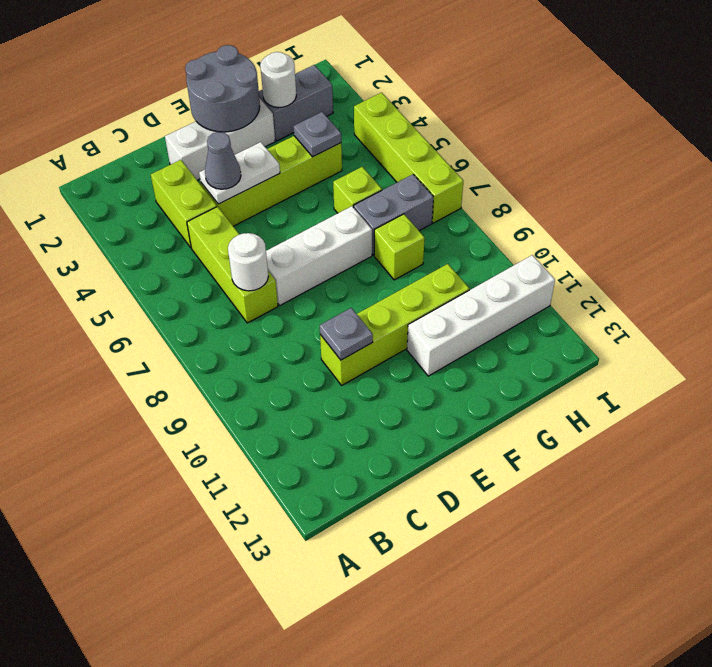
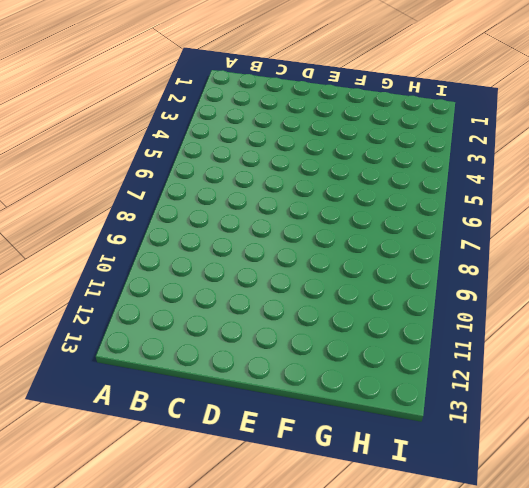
none -> lime 1x2 brick [151,160,217,248]
none -> lime 1x3 brick [187,207,278,323]
none -> white 1x3 brick [165,98,275,180]

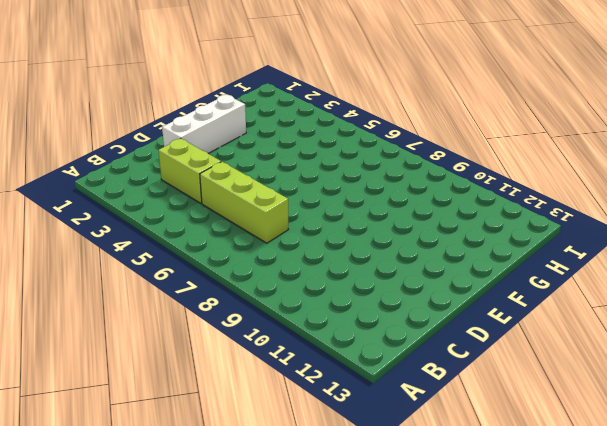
none -> lime 1x4 brick [201,136,342,226]
none -> white 1x3 brick [266,206,372,305]
none -> lime 1x4 brick [320,264,469,385]

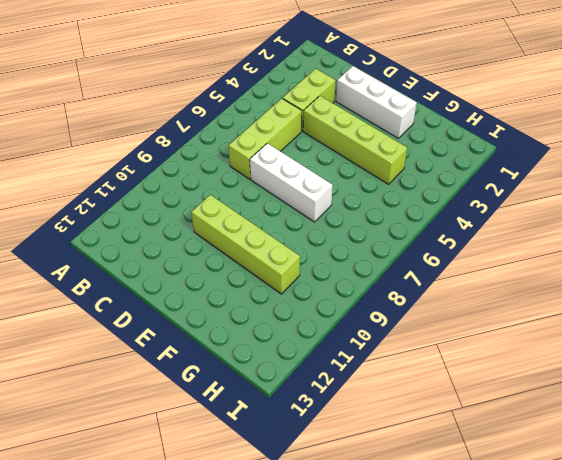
none -> white 1x4 brick [407,255,555,376]
none -> grey 1x2 brick [259,65,333,141]
none -> lime 1x1 brick [333,167,382,213]

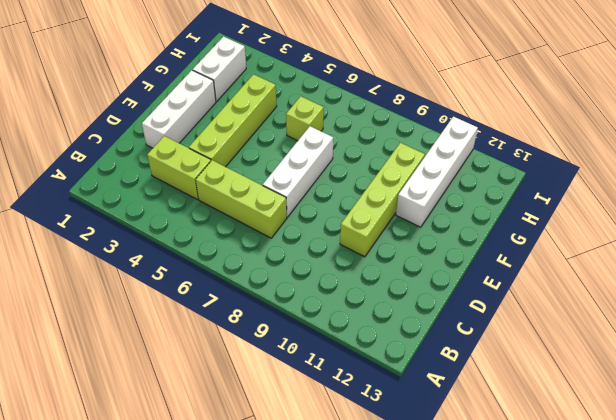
white 1x2 brick [193,36,246,101] -> grey 1x2 brick [259,65,333,141]
none -> grey 1x2 brick [354,174,433,255]
none -> lime 1x1 brick [374,214,425,280]
none -> lime 1x4 brick [354,93,463,223]

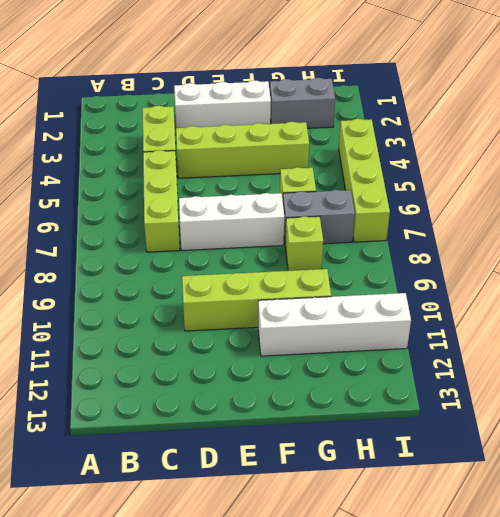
none -> white 1x1 round brick [228,233,269,291]
none -> white 1x2 plate [199,142,280,204]
none -> grey 1x1 plate [320,308,373,360]

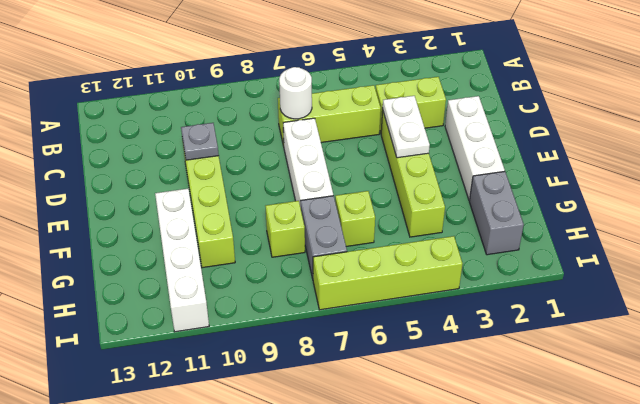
none -> grey 2x2 round brick [185,45,260,132]
none -> white 1x1 round brick [260,52,296,108]
none -> grey 1x1 plate [293,112,341,157]

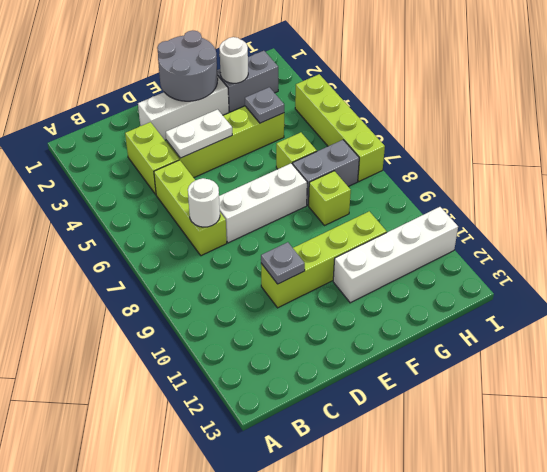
none -> grey 1x1 cone [205,132,241,189]

